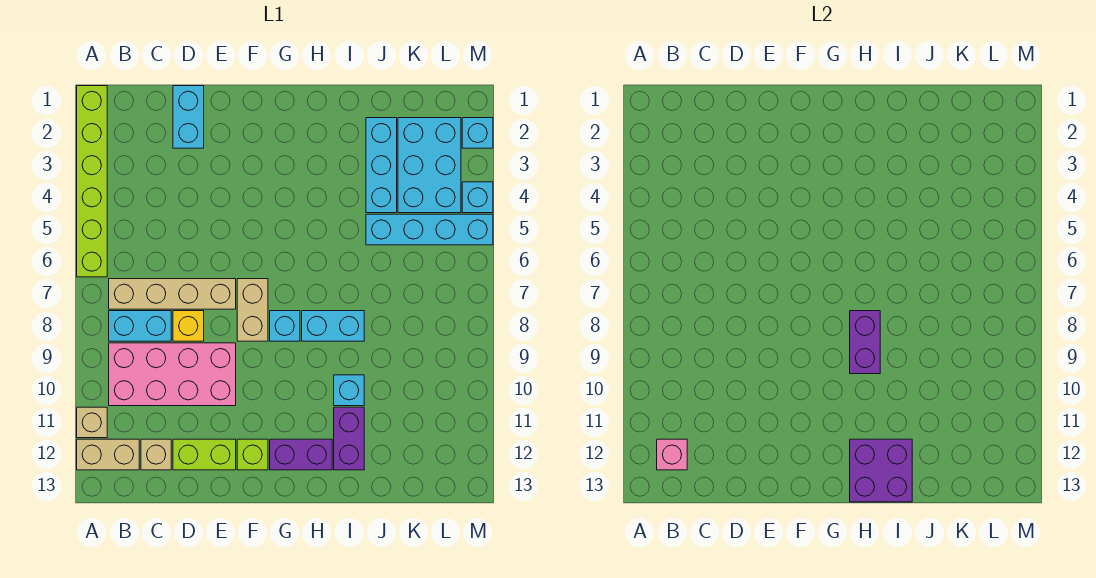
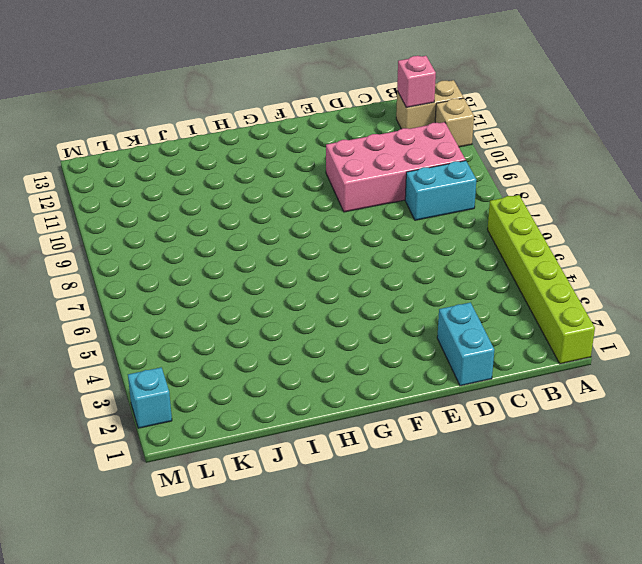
none -> tan 1x4 brick [109,279,236,309]
none -> tan 1x1 brick [141,439,171,470]
none -> yellow 1x1 brick [173,311,204,341]

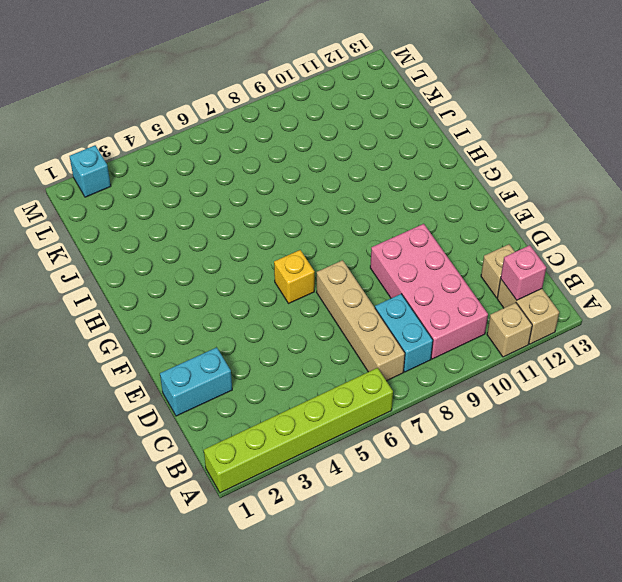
yellow 1x1 brick [274,250,315,304] -> yellow 1x1 brick moved to [173,311,204,341]
none -> lime 1x2 brick [173,439,236,470]
none -> tan 1x2 brick [237,279,268,341]
none -> lime 1x1 brick [237,439,268,470]

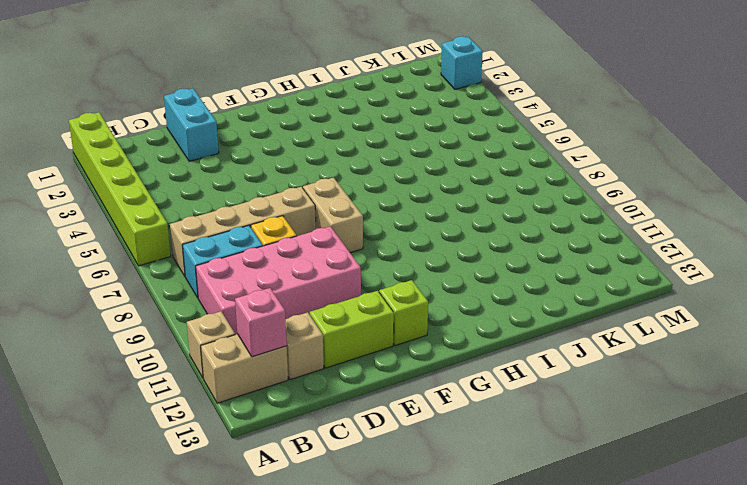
none -> cyan 1x1 brick [270,311,300,341]
none -> purple 1x2 brick [270,439,332,470]
none -> cyan 1x2 brick [302,311,364,341]

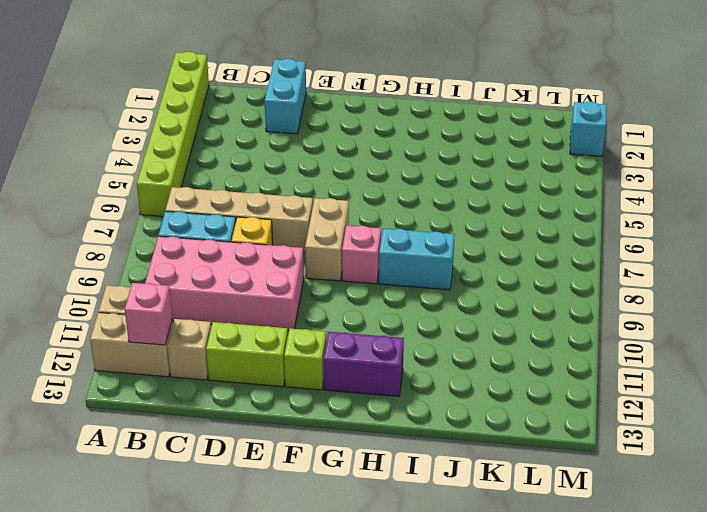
pink 1x1 brick [342,226,381,284] -> cyan 1x1 brick [270,311,300,341]
none -> cyan 1x1 brick [334,375,364,406]
none -> purple 1x2 brick [334,407,364,470]
none -> cyan 1x3 brick [366,118,397,213]

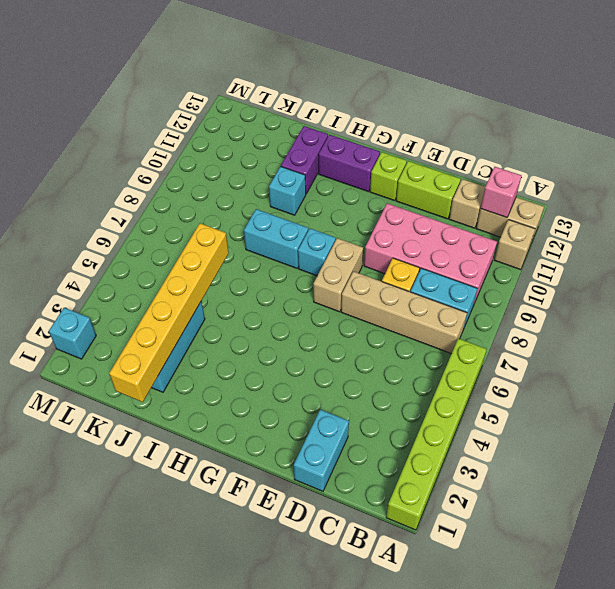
yellow 1x6 brick [109,223,229,402] -> none
none -> cyan 1x4 brick [366,214,493,245]
none -> cyan 2x3 brick [398,118,461,213]
none -> cyan 1x1 brick [462,182,493,213]

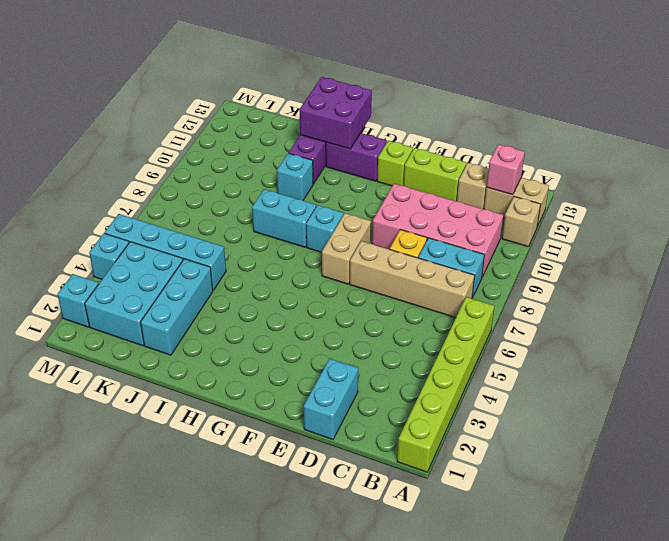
none -> purple 1x2 brick [850,311,880,374]

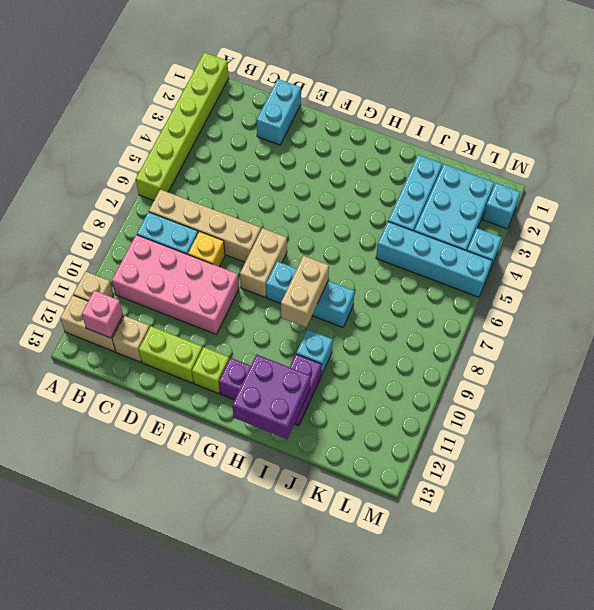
tan 1x2 brick [281,256,329,327] -> purple 1x2 brick [850,311,880,374]

